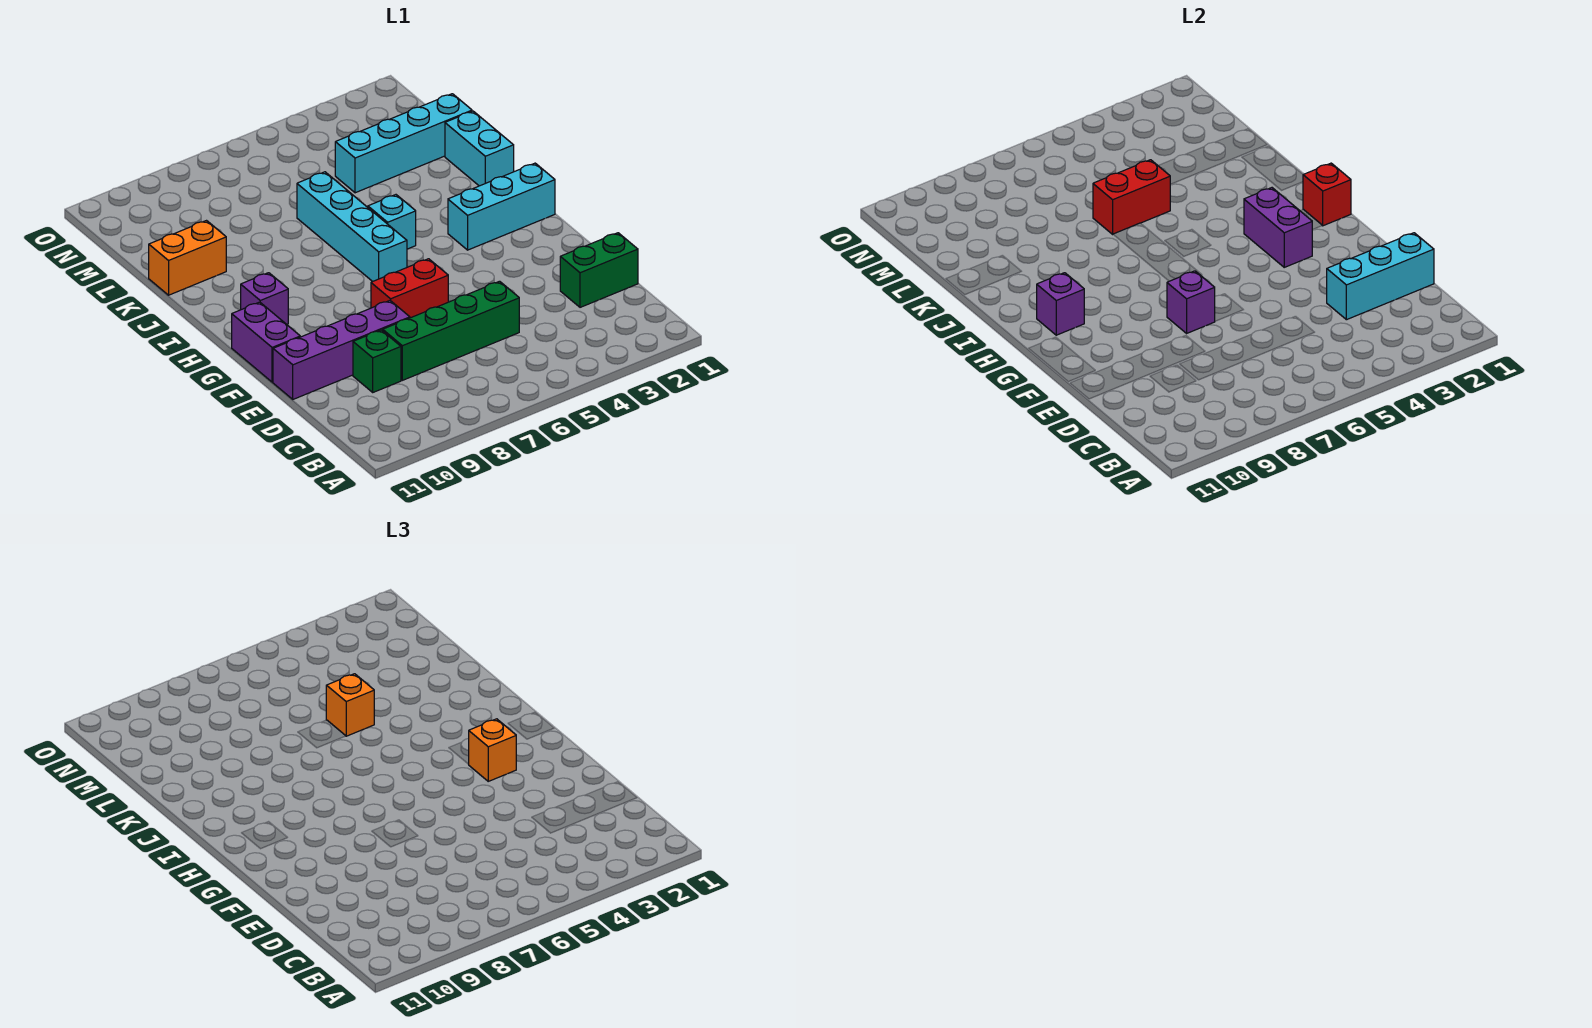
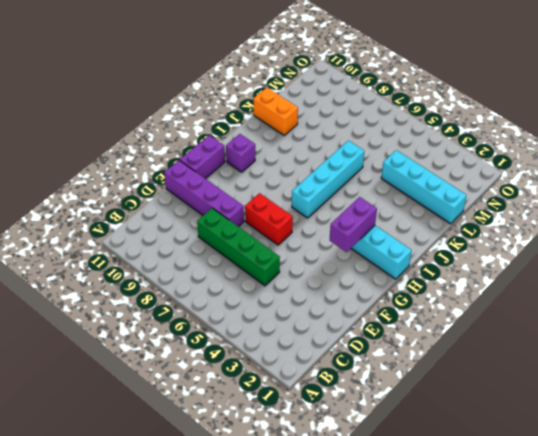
none -> green 1x2 brick [560,233,638,307]
none -> green 1x1 brick [353,330,401,392]
none -> cyan 1x1 brick [368,195,416,249]

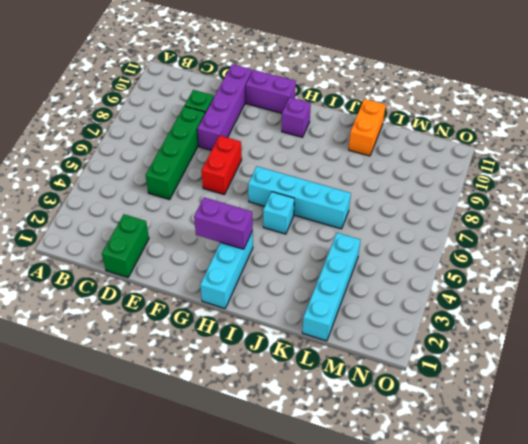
none -> cyan 1x2 brick [445,111,514,186]
none -> cyan 1x3 brick [1327,233,1434,320]
none -> purple 1x1 brick [1167,271,1215,333]

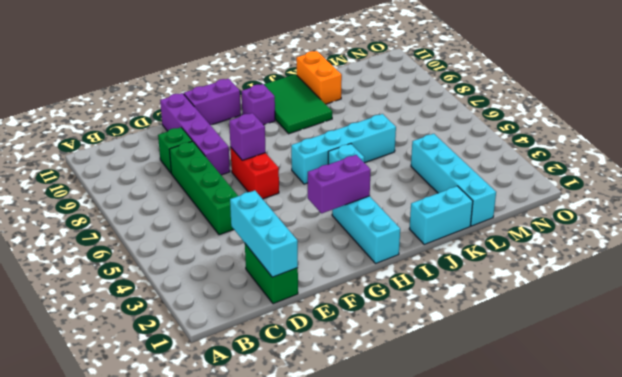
green 2x3 tile [264,74,332,134] -> none
none -> red 1x1 brick [1303,163,1351,226]
none -> purple 1x1 brick [1037,273,1084,335]
none -> red 1x2 brick [1093,160,1170,234]

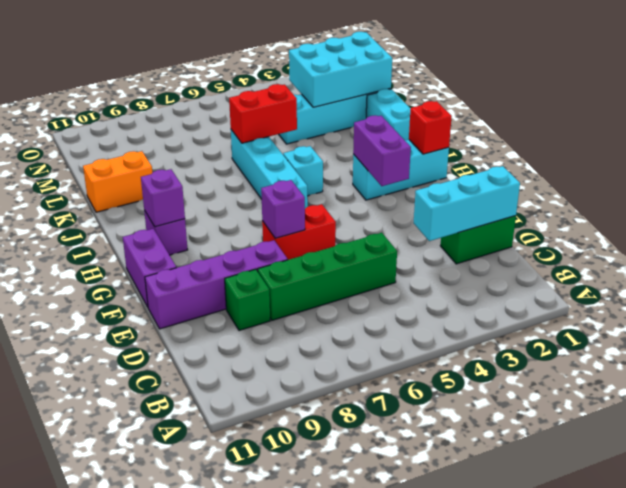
cyan 2x3 brick [289,32,392,107] -> none
none -> orange 1x1 brick [469,719,516,781]
none -> orange 1x1 brick [326,674,374,736]

